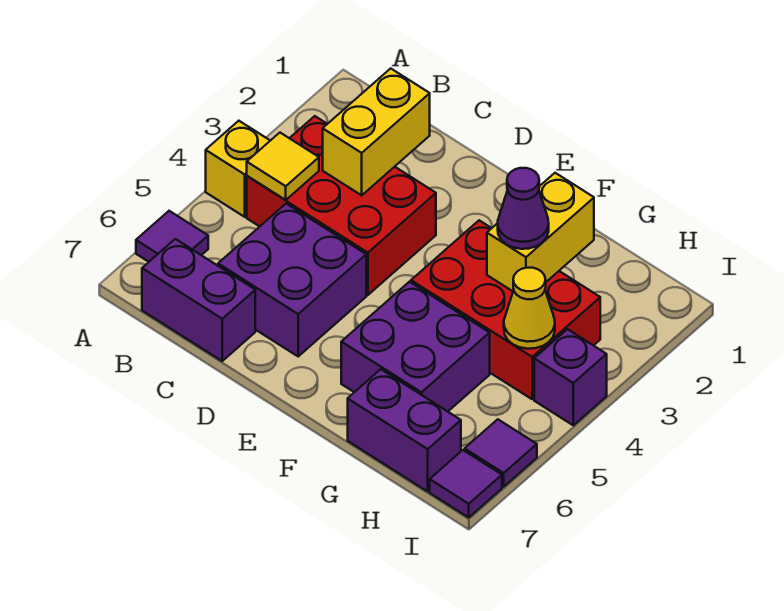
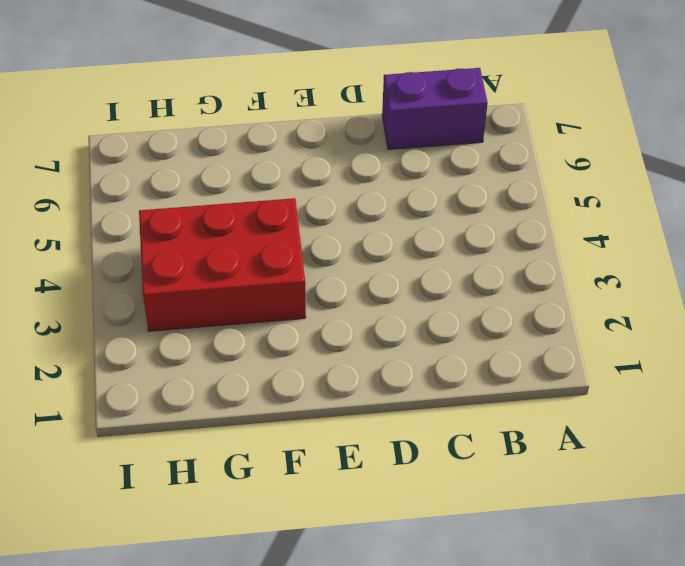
none -> yellow 1x1 brick [206,121,270,217]
none -> purple 1x1 tile [136,211,208,262]
none -> red 2x3 brick [247,116,436,295]

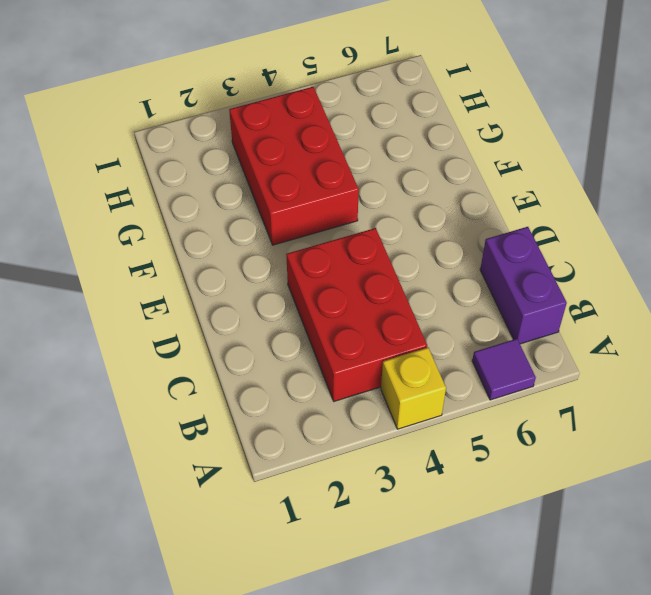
none -> purple 2x2 brick [218,204,366,356]
none -> purple 2x2 brick [341,282,490,411]
none -> purple 1x2 brick [348,369,461,491]

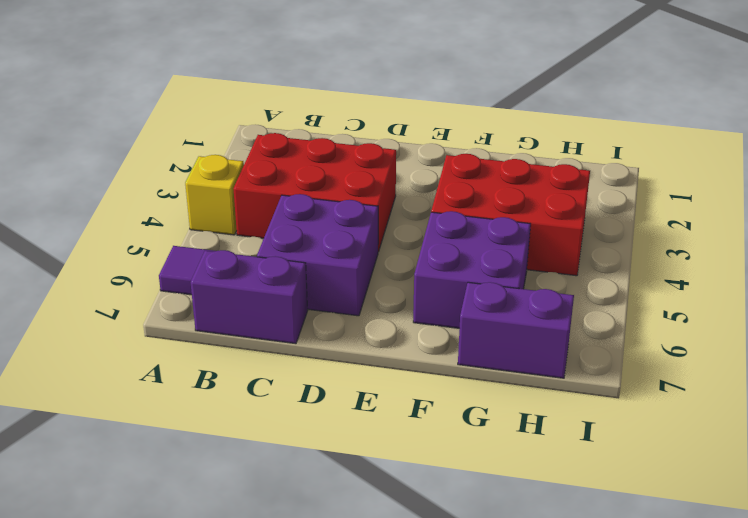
none -> purple 1x1 brick [534,329,607,425]
none -> purple 1x1 tile [465,419,537,487]
none -> purple 1x1 tile [430,450,502,517]

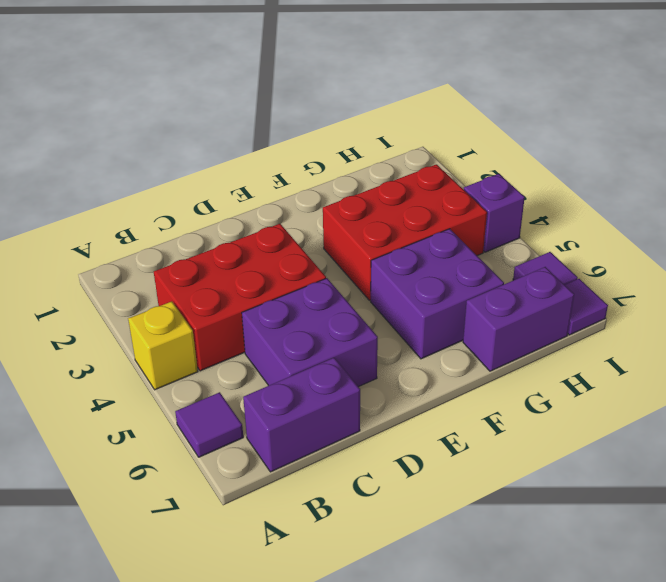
none -> yellow 1x1 tile [247,133,319,200]
none -> yellow 1x2 brick [323,68,430,195]
none -> yellow 1x2 brick [487,173,594,291]

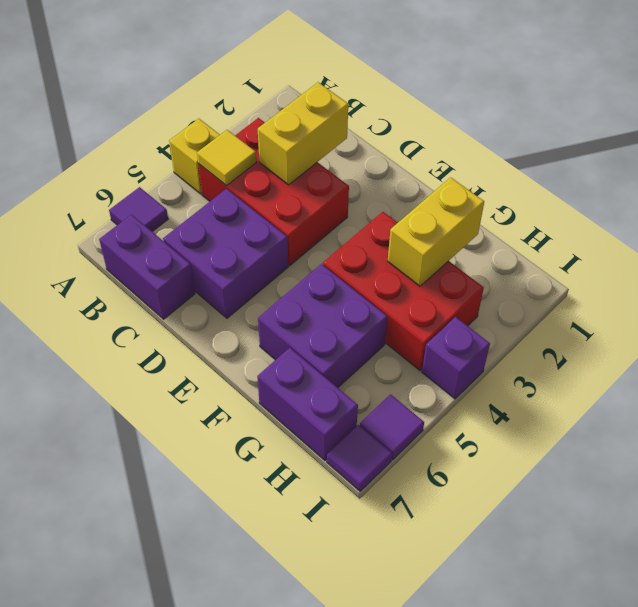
none -> yellow 1x1 cone [504,268,555,349]
none -> purple 1x1 cone [498,168,549,249]

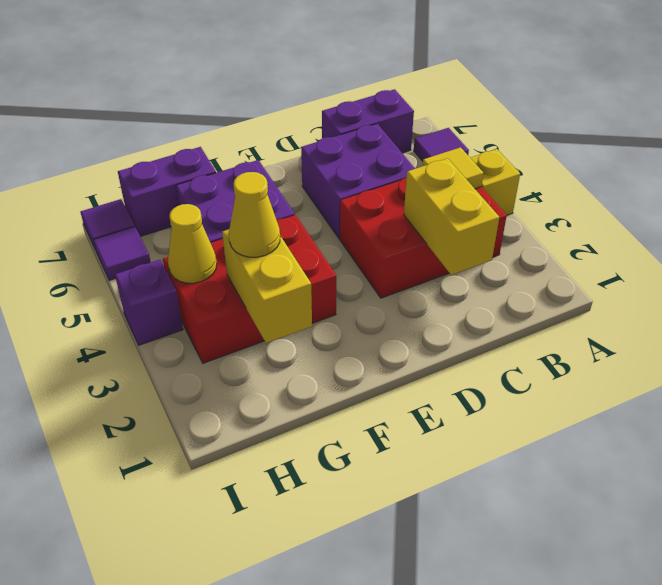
yellow 1x1 cone [229,172,280,257] -> purple 1x1 cone [498,168,549,249]

